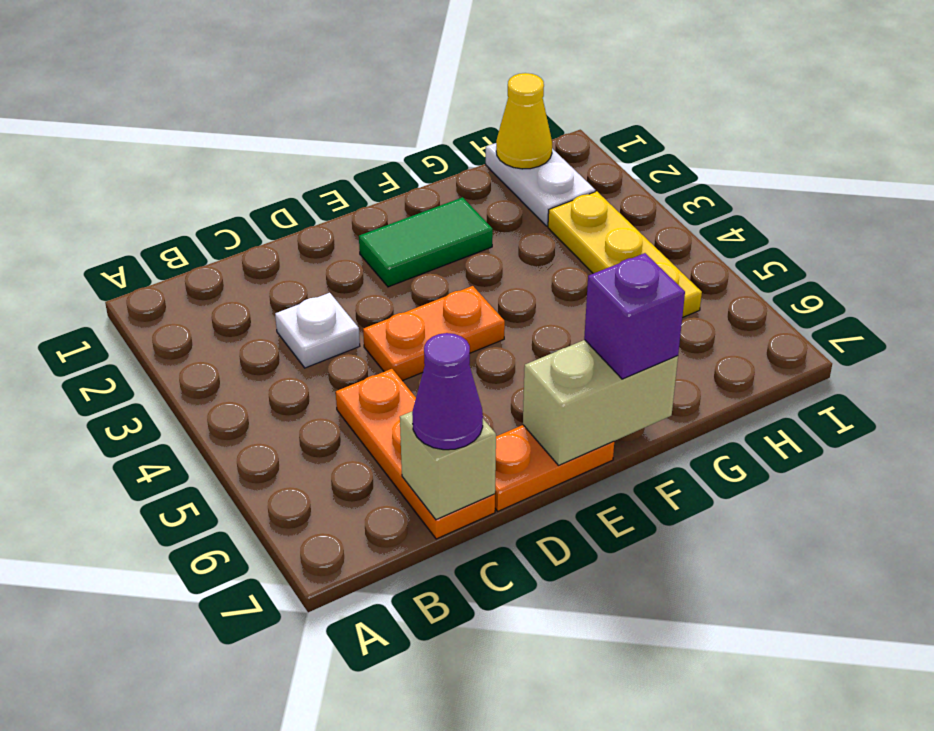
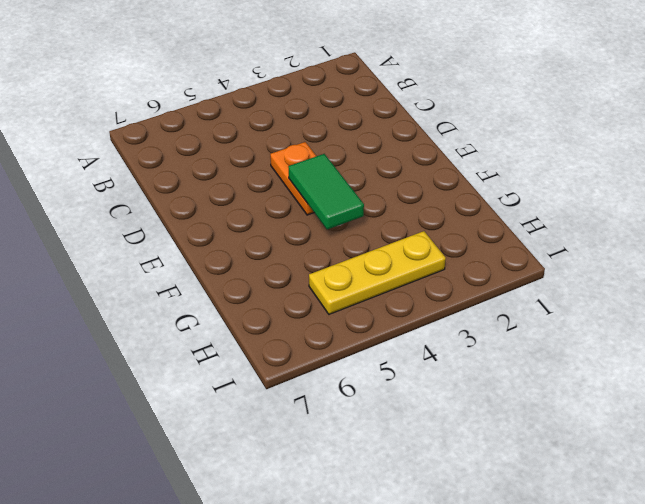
green 1x2 tile [288,154,364,229] -> green 1x2 tile moved to [359,197,493,287]
none -> white 1x1 plate [275,293,360,368]
none -> orange 1x3 plate [336,369,495,539]
none -> orange 1x2 plate [495,425,614,511]

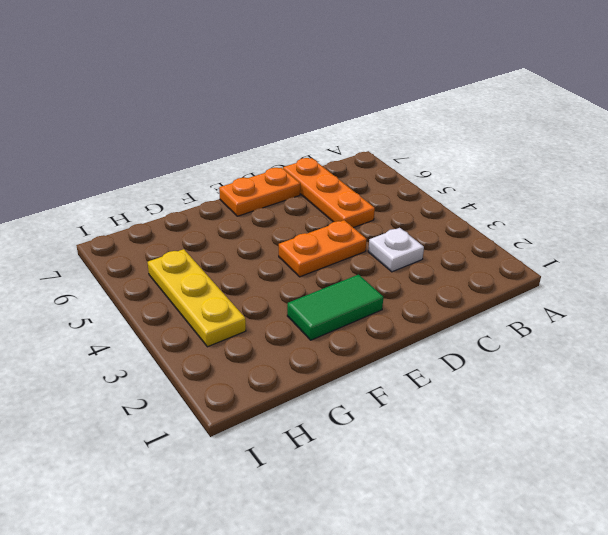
none -> white 1x2 plate [486,143,595,226]
none -> tan 1x1 brick [400,412,496,520]
none -> tan 1x2 brick [523,340,678,465]

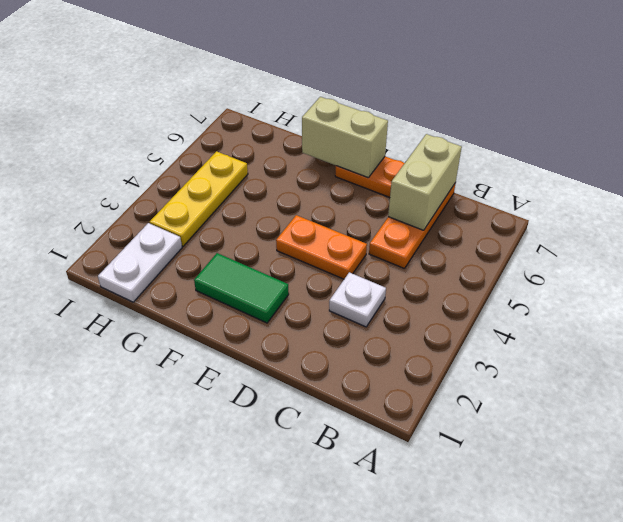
tan 1x2 brick [388,134,462,230] -> tan 1x1 brick [400,412,496,520]
none -> yellow 1x1 cone [496,73,552,169]
none -> purple 1x1 cone [412,333,483,450]
none -> purple 1x1 brick [584,253,685,379]

